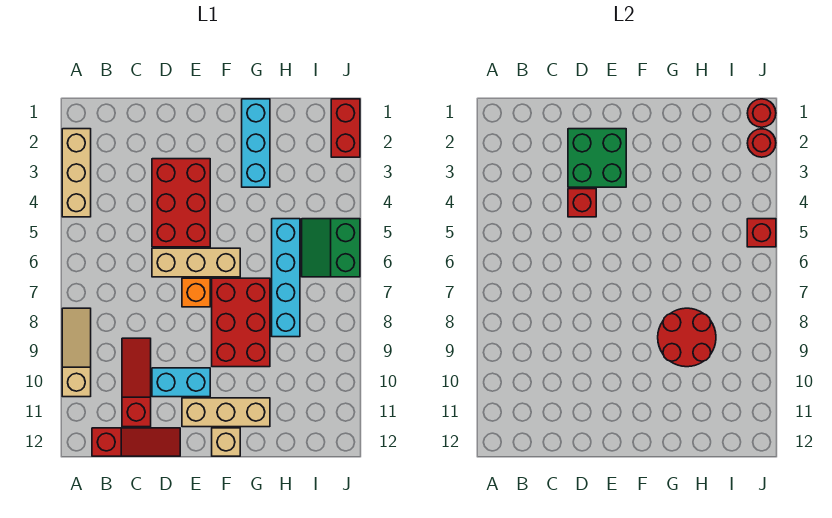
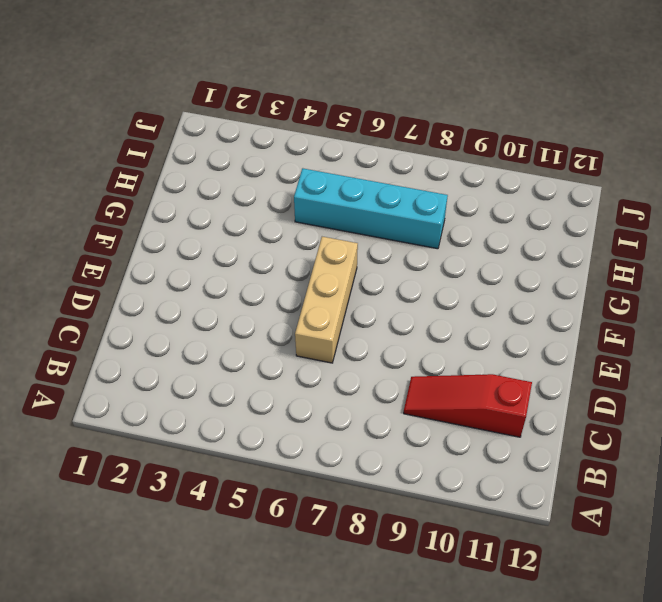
none -> tan 1x3 brick [62,129,91,217]
none -> tan 1x3 slope [62,308,91,397]
none -> red 1x3 slope [92,428,180,456]

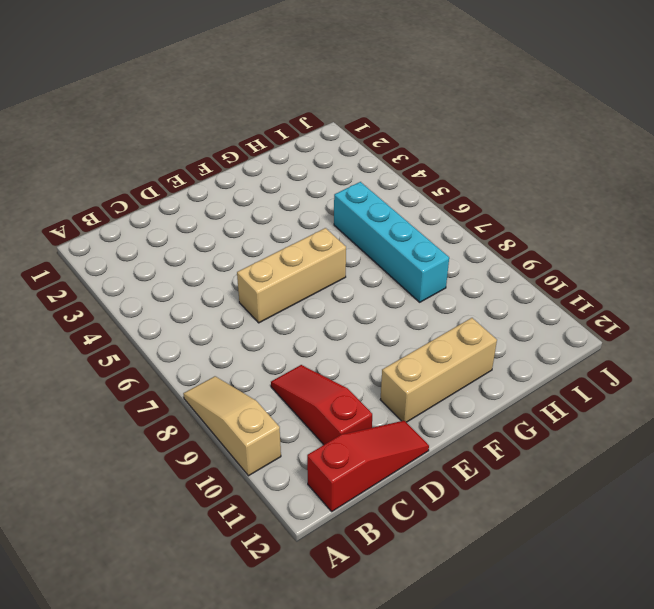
none -> tan 1x3 brick [62,129,91,217]
none -> red 2x3 brick [152,159,210,247]
none -> cyan 1x2 brick [152,368,210,397]

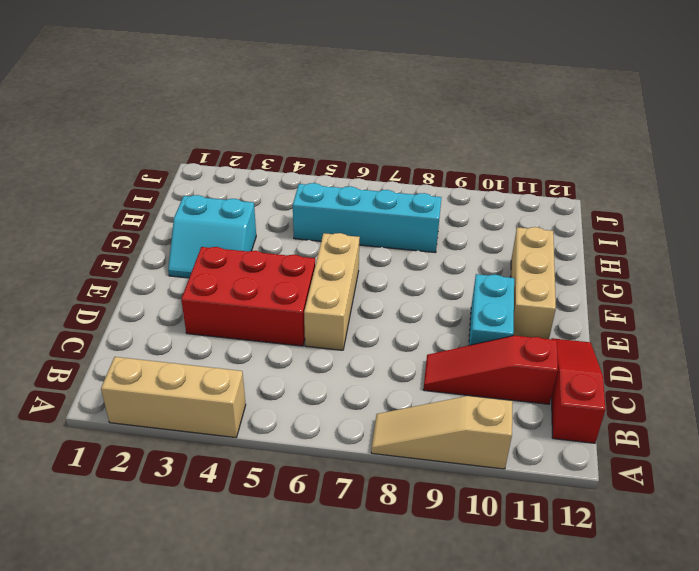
cyan 2x2 slope [168,195,256,278] -> cyan 1x3 brick [242,99,270,187]
none -> orange 1x1 brick [182,278,210,307]
none -> red 2x3 brick [212,278,270,367]
none -> tan 1x1 brick [212,428,240,456]

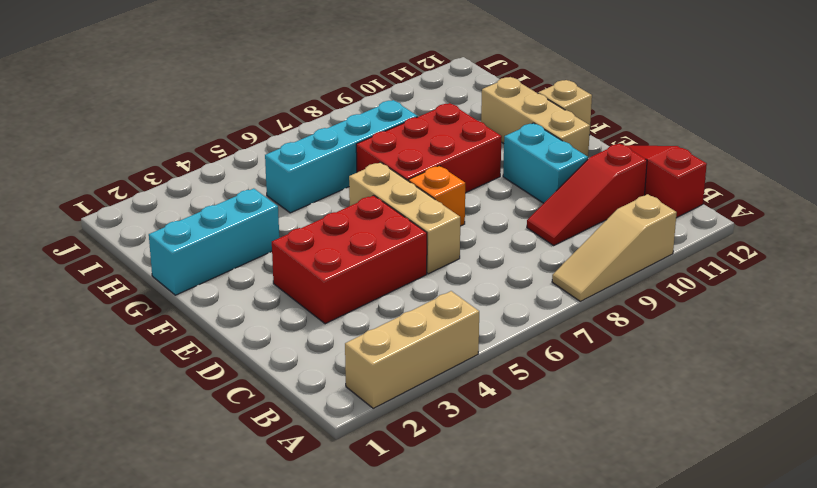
none -> green 2x2 slope [302,219,360,277]
none -> red 1x2 brick [331,99,360,157]
none -> green 2x2 brick [568,129,626,187]

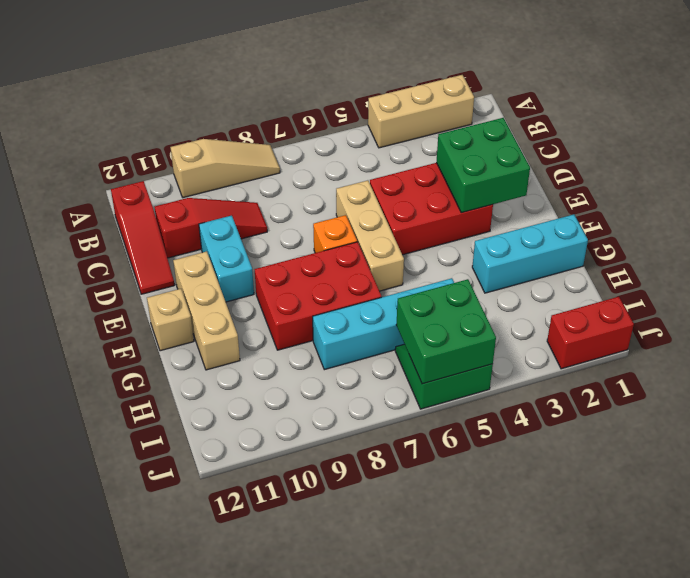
green 2x2 brick [396,279,496,384] -> red 1x1 brick [747,219,776,247]
none -> red 1x1 brick [568,189,596,217]
none -> red 2x2 round brick [658,308,716,367]
none -> red 1x1 round brick [747,99,776,127]

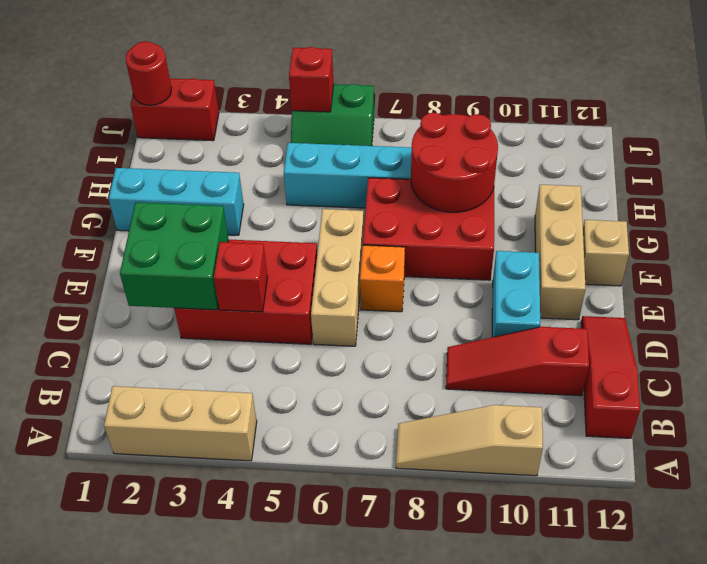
none -> red 1x1 round brick [747,129,776,157]

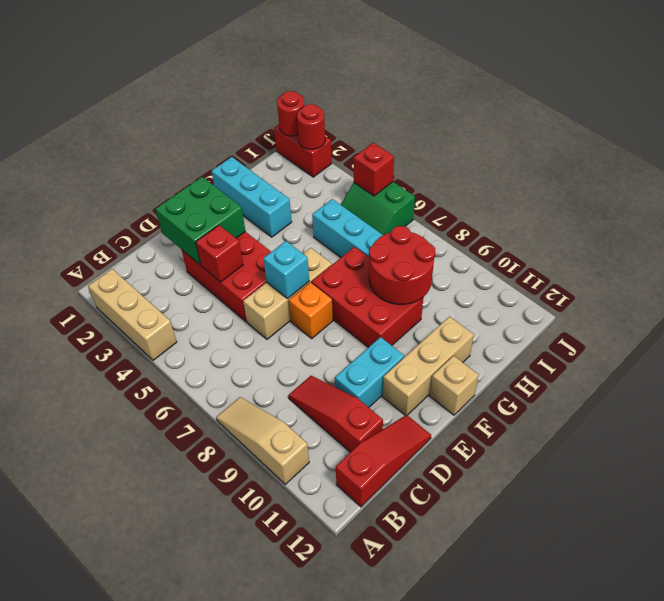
cyan 1x1 brick [263,241,309,299] -> none

